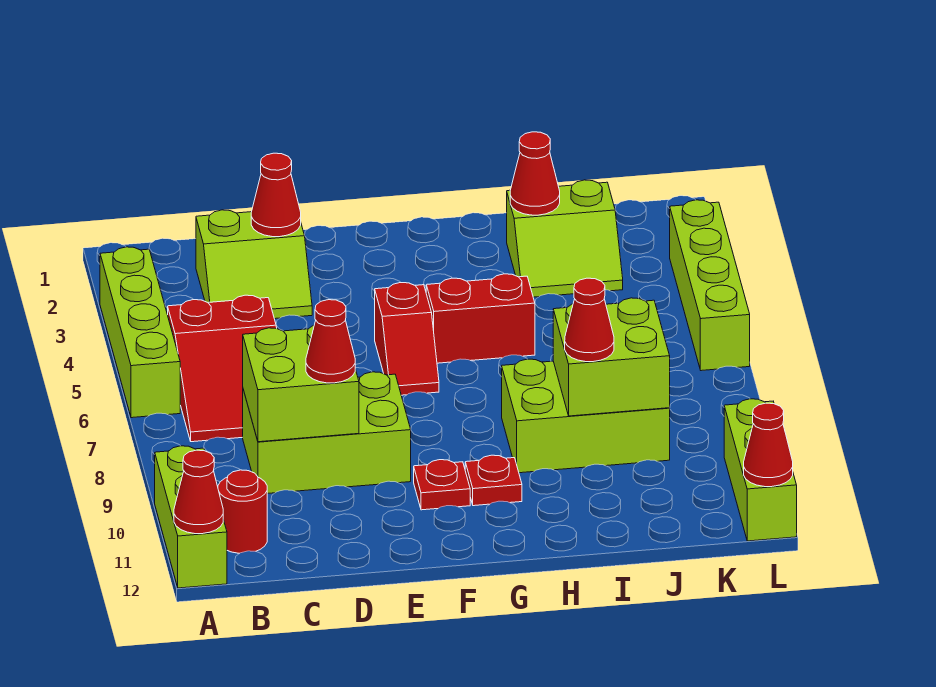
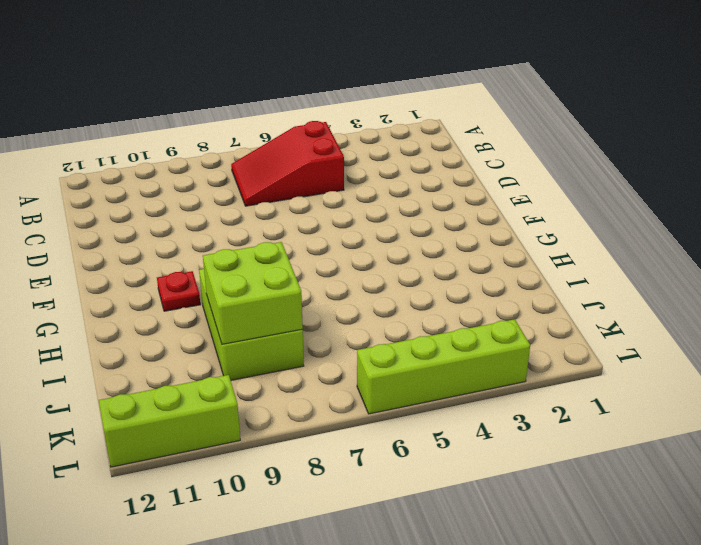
none -> lime 1x4 brick [100,247,180,418]
none -> lime 1x3 brick [155,446,227,588]
none -> red 1x1 round brick [218,470,267,553]

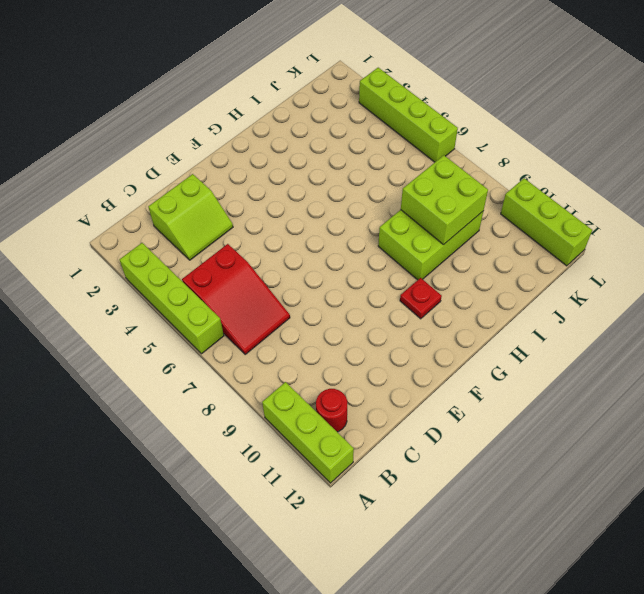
none -> lime 2x3 brick [243,372,411,494]
none -> red 1x2 slope [375,282,439,395]
none -> red 1x1 plate [414,460,470,510]

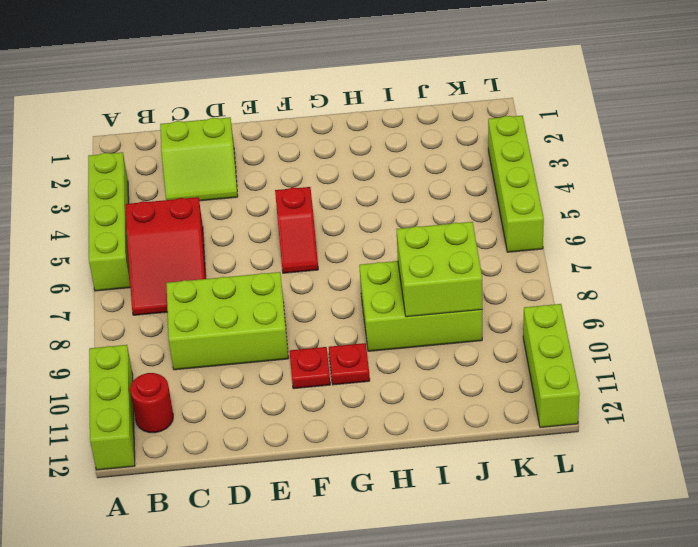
none -> red 1x2 brick [426,274,535,363]
none -> lime 2x2 slope [507,180,623,297]
none -> red 1x1 cone [174,450,223,534]

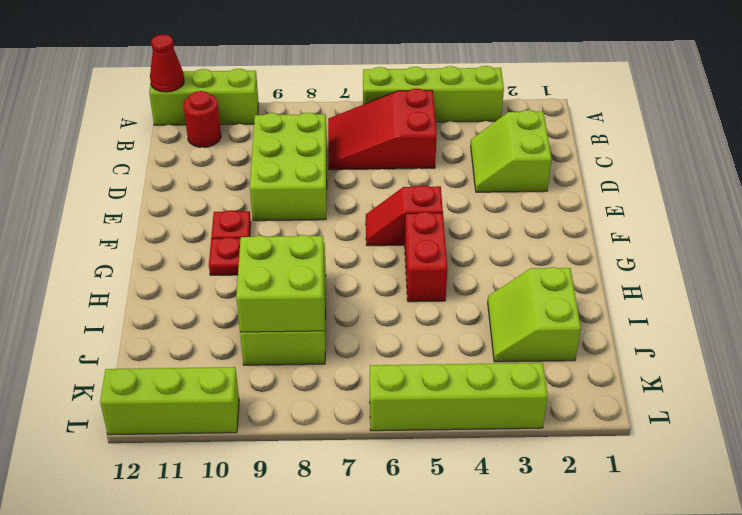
none -> lime 2x2 brick [243,325,359,442]
none -> red 1x1 cone [251,153,301,237]
none -> red 1x1 cone [510,132,560,215]

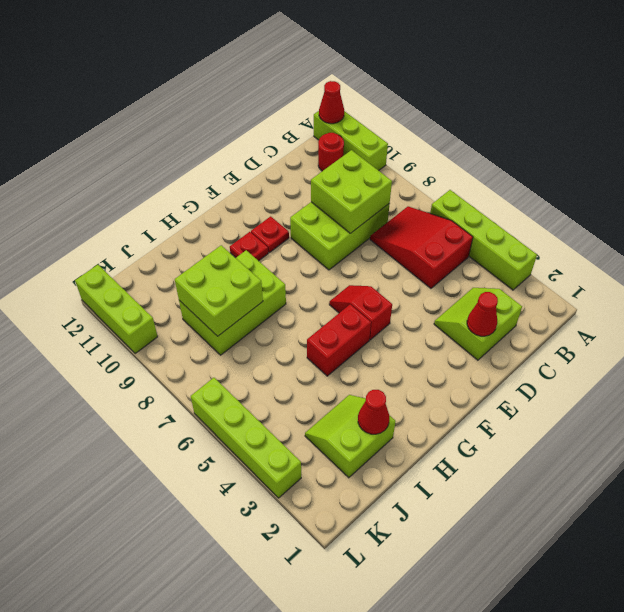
none -> red 1x1 cone [744,403,793,487]
none -> red 1x1 cone [306,300,355,383]
none -> red 1x1 cone [565,278,614,362]

